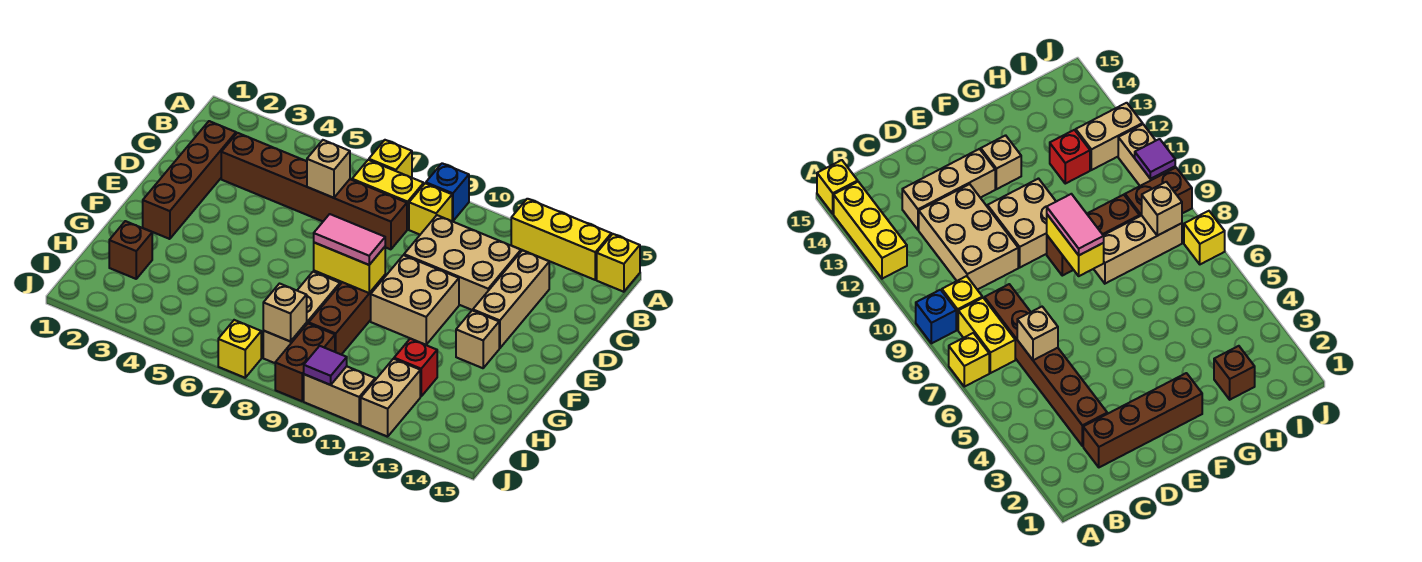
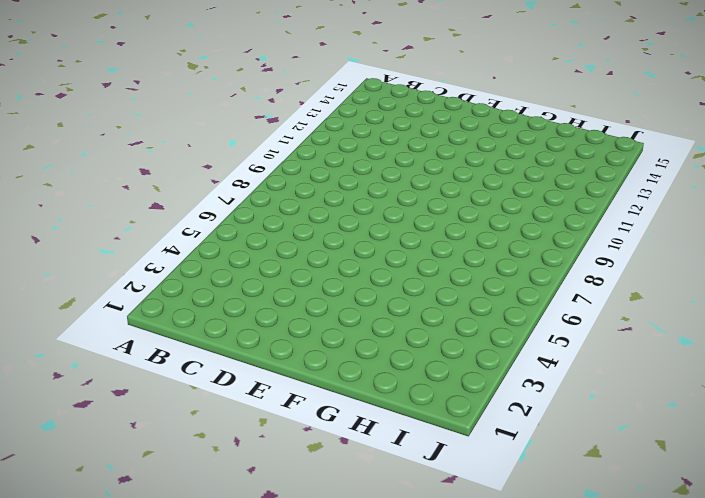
none -> yellow 1x1 brick [369,140,412,178]
none -> blue 1x1 brick [426,163,469,221]
none -> yellow 1x3 brick [511,199,611,280]

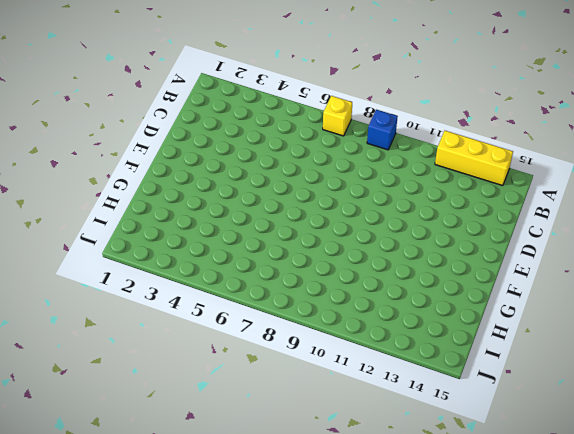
none -> yellow 1x1 brick [597,234,640,292]
none -> yellow 1x2 brick [352,160,424,229]
none -> yellow 1x1 brick [409,183,452,234]

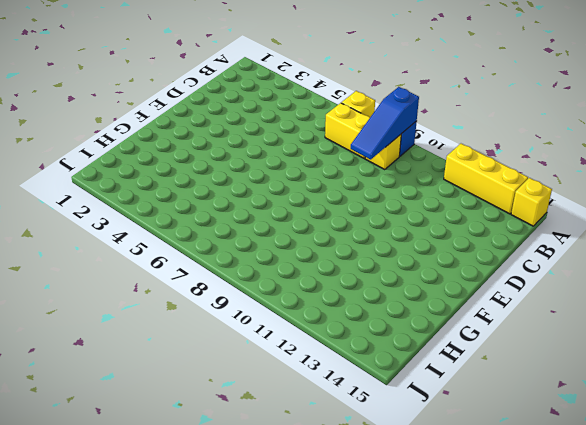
blue 1x3 slope [351,87,419,159] -> none
none -> brown 1x4 brick [143,121,236,239]
none -> brown 1x6 brick [221,133,407,249]
none -> tan 2x3 brick [404,215,521,310]

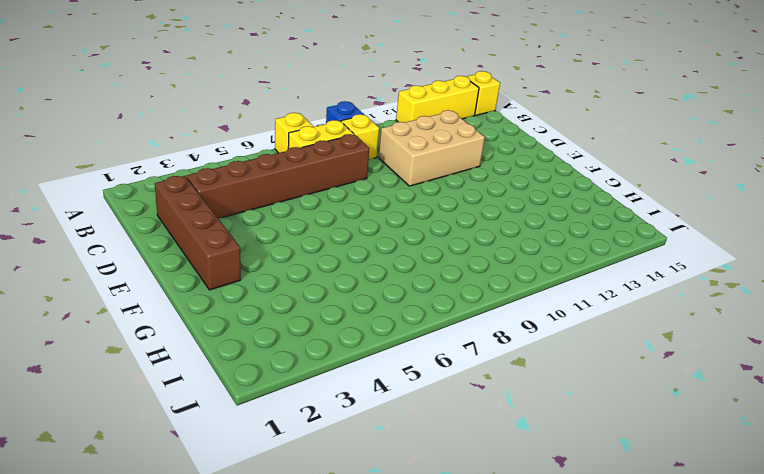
none -> tan 1x3 brick [473,250,549,348]
none -> tan 2x2 brick [371,255,459,345]
none -> brown 1x3 brick [309,275,385,355]

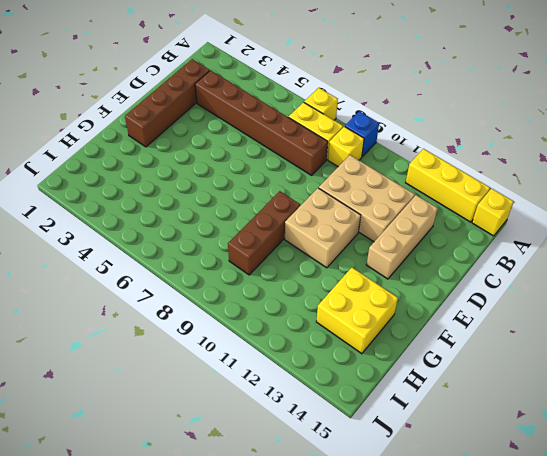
yellow 2x2 brick [316,268,398,354] -> none
none -> tan 1x1 brick [456,310,499,368]
none -> tan 1x3 brick [263,272,340,363]
none -> brown 1x1 brick [109,221,152,279]

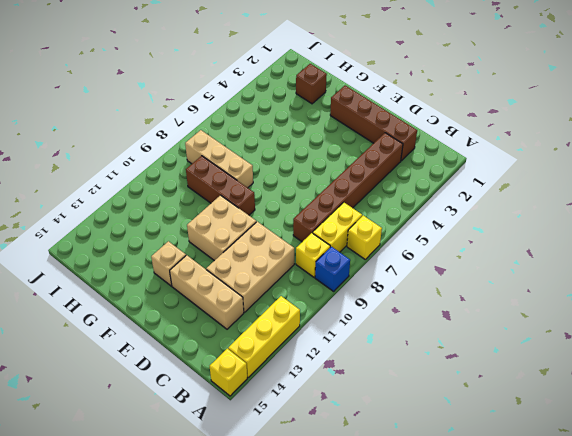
none -> red 1x1 brick [394,339,437,396]
none -> brown 1x2 brick [275,323,335,401]
none -> tan 1x2 brick [361,359,420,437]

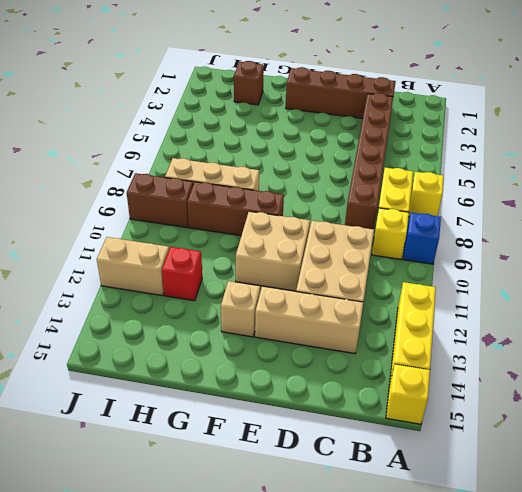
none -> yellow 1x1 brick [218,320,261,378]
none -> tan 1x2 brick [304,366,375,425]
none -> tan 1x1 brick [307,140,350,198]

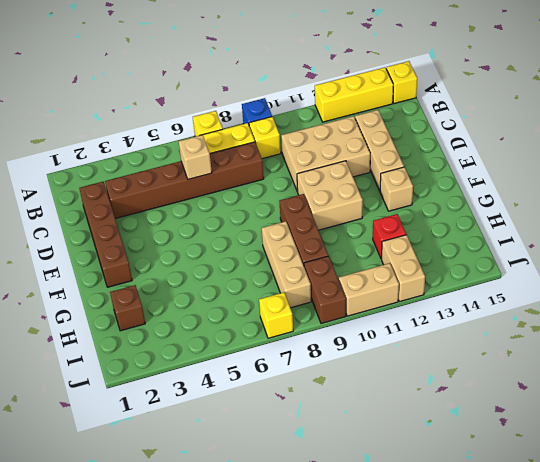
none -> yellow 1x2 brick [314,243,385,293]
none -> tan 1x1 brick [263,284,307,341]
none -> purple 1x1 tile [304,346,347,385]

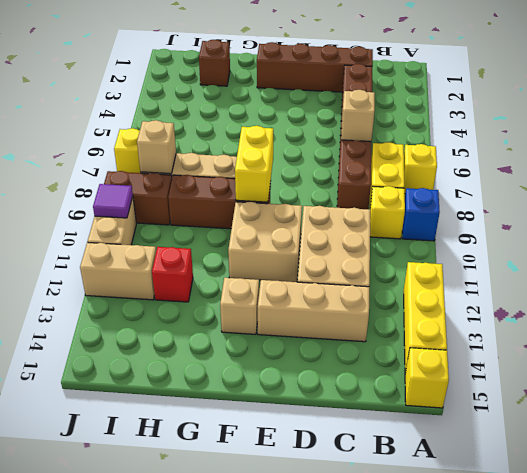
none -> pink 1x2 tile [314,214,385,265]

